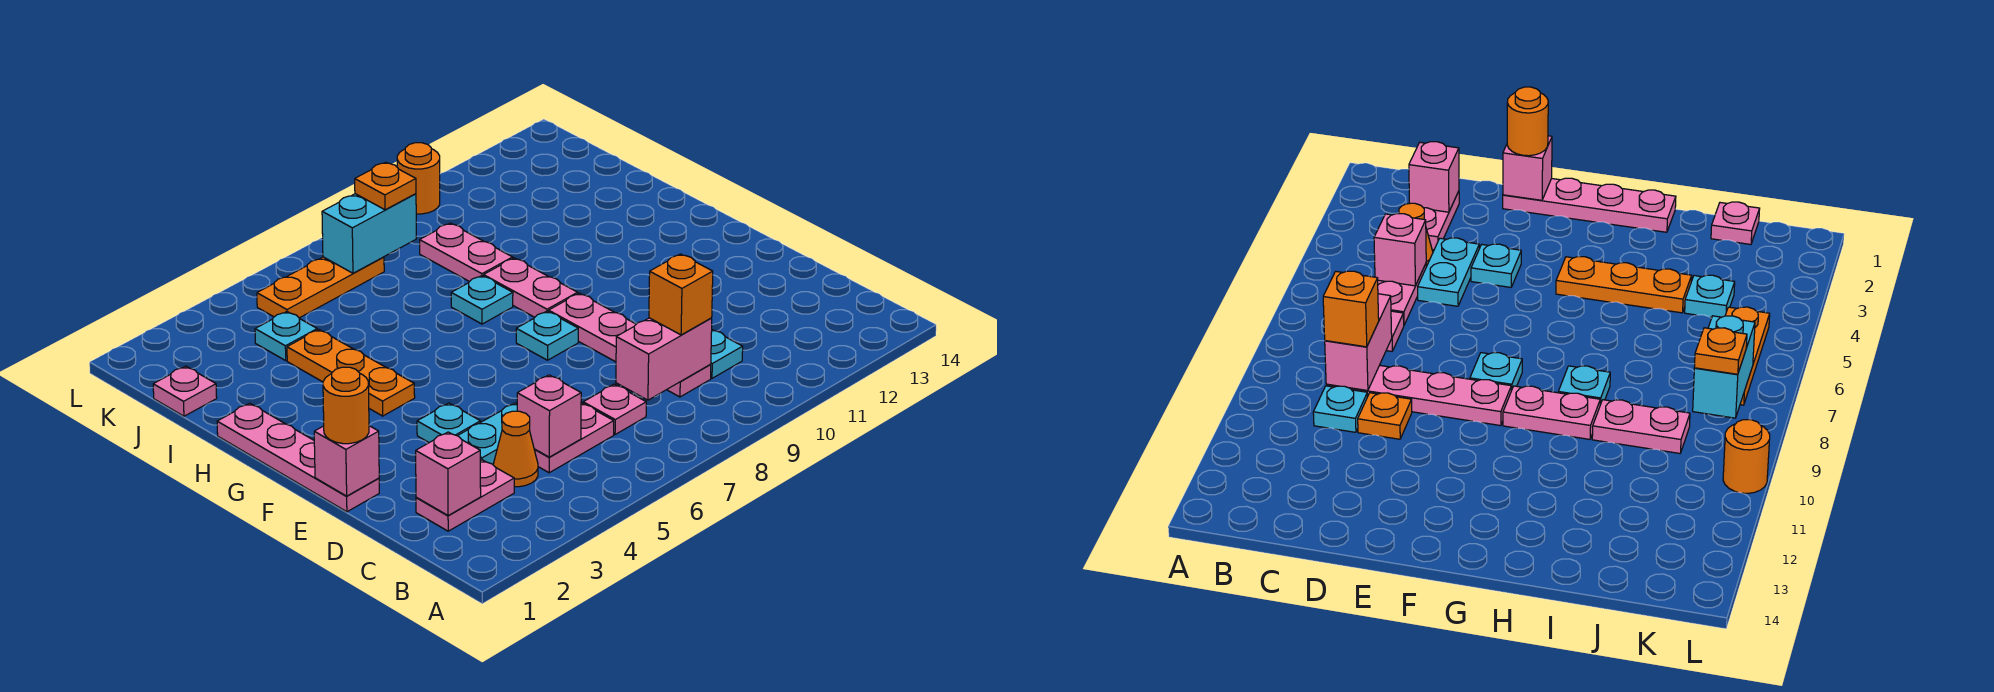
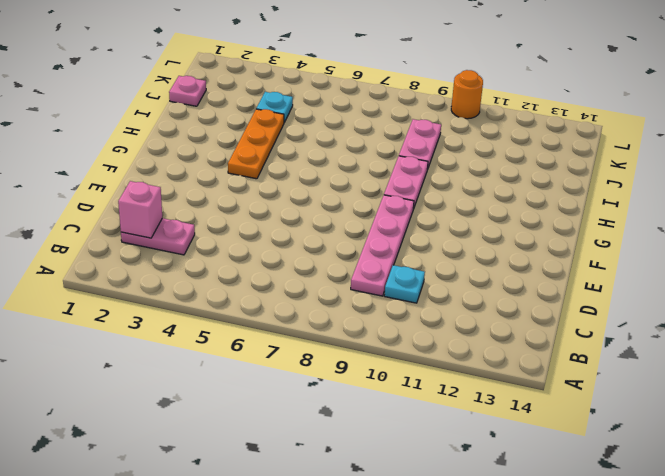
none -> orange 1x1 cone [493,411,538,487]
none -> pink 1x2 plate [534,403,614,473]
none -> pink 1x1 plate [583,384,646,435]

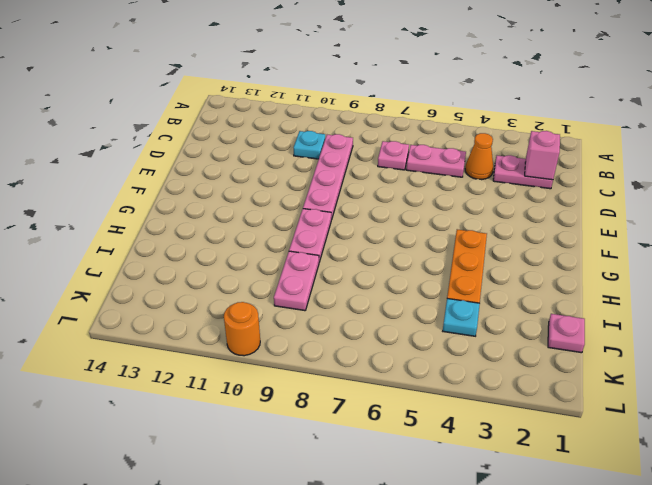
none -> cyan 1x2 plate [458,403,517,464]
none -> orange 1x1 plate [1358,393,1412,439]
none -> pink 1x4 plate [217,403,379,512]

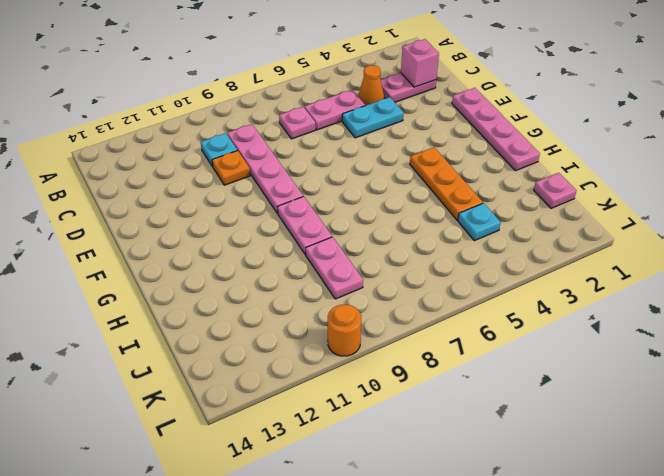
none -> cyan 1x1 plate [417,403,480,443]
none -> cyan 1x1 plate [516,311,578,360]
none -> cyan 1x1 plate [451,276,513,324]

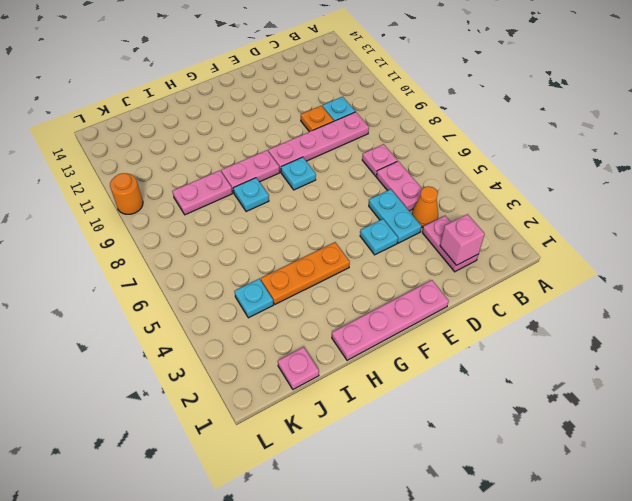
none -> orange 1x3 plate [257,257,384,318]
none -> pink 1x1 brick [517,375,581,457]
none -> pink 1x2 brick [616,318,712,400]

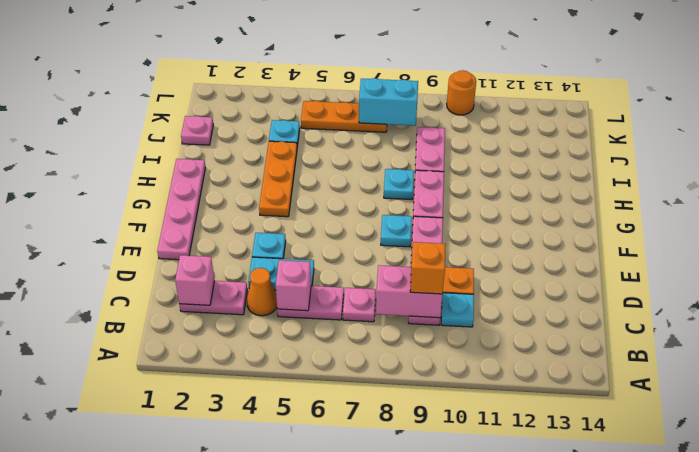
none -> pink 1x1 brick [314,426,379,496]
none -> orange 1x1 round brick [323,367,369,444]
none -> orange 1x1 plate [355,162,416,210]

